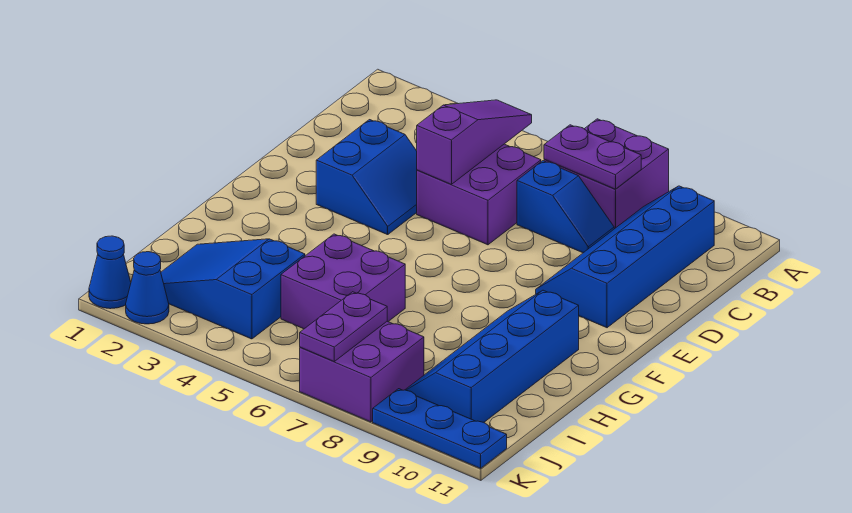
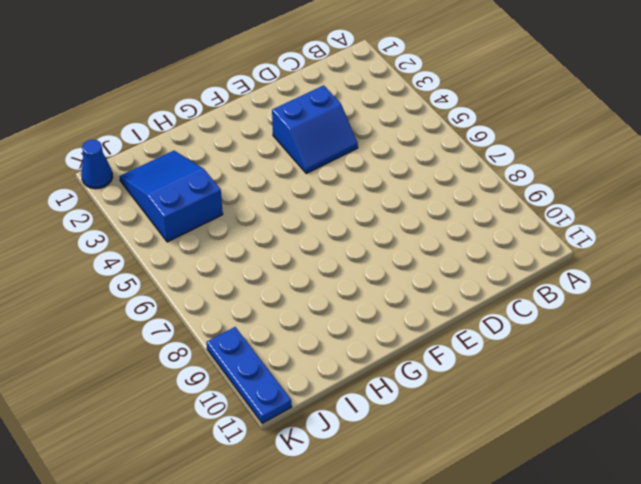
none -> purple 2x2 brick [544,119,669,229]
none -> blue 2x4 slope [536,186,714,328]
none -> purple 2x2 brick [417,144,541,245]

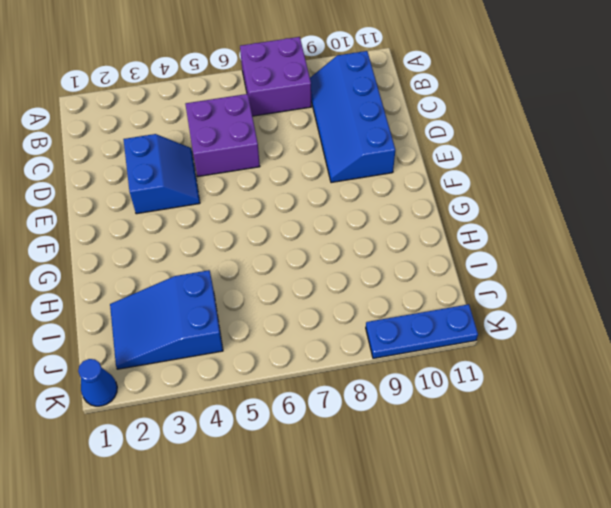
none -> blue 1x2 slope [517,161,614,253]
none -> blue 2x4 slope [405,290,579,422]
none -> purple 2x2 brick [281,234,405,329]

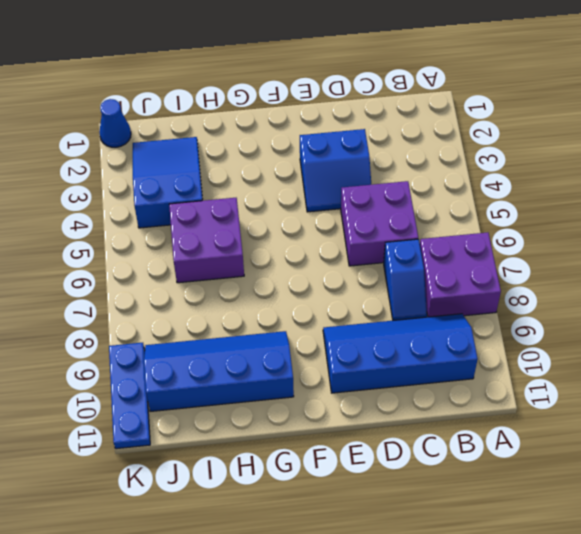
none -> purple 2x2 brick [300,321,424,422]
none -> blue 1x1 cone [126,252,169,324]
none -> purple 1x3 slope [417,100,532,184]

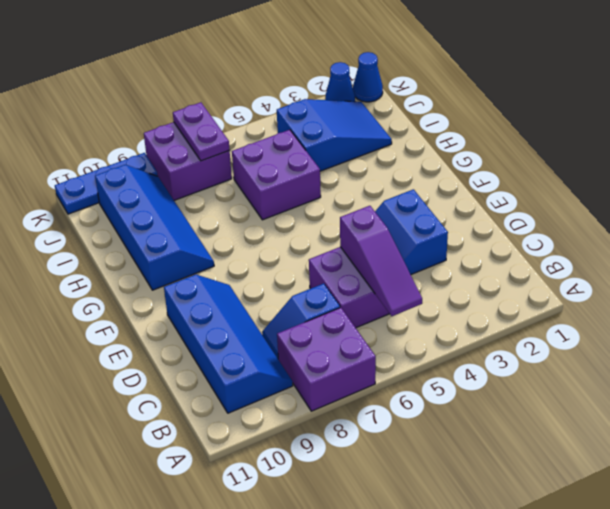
none -> purple 1x2 plate [544,125,641,189]

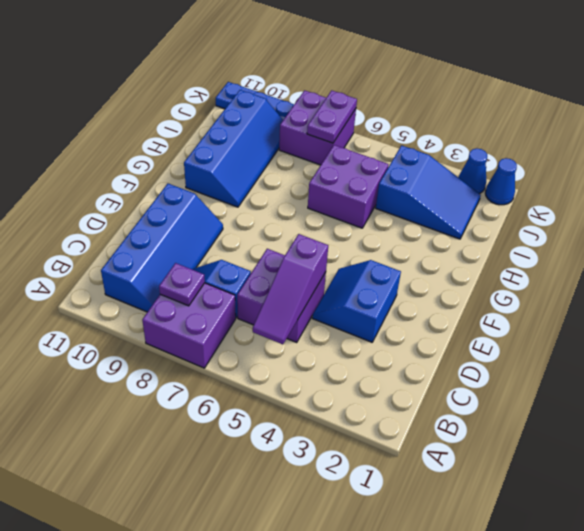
purple 1x1 plate [159,263,205,306] -> purple 1x2 plate [544,125,641,189]

